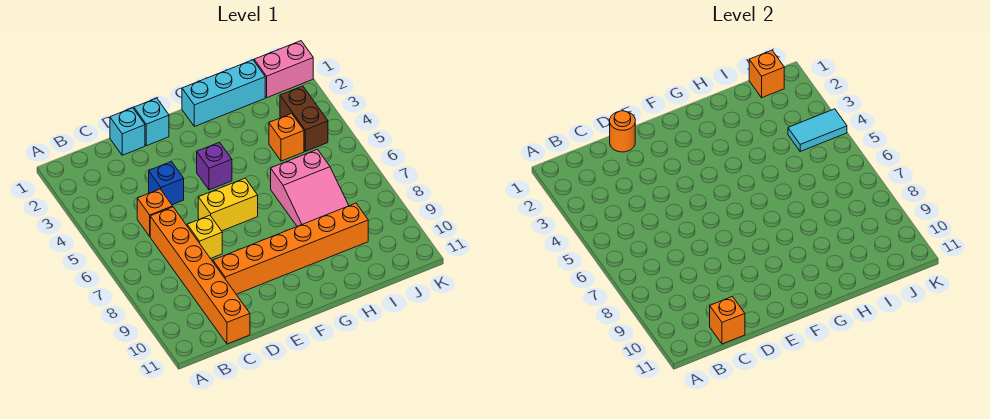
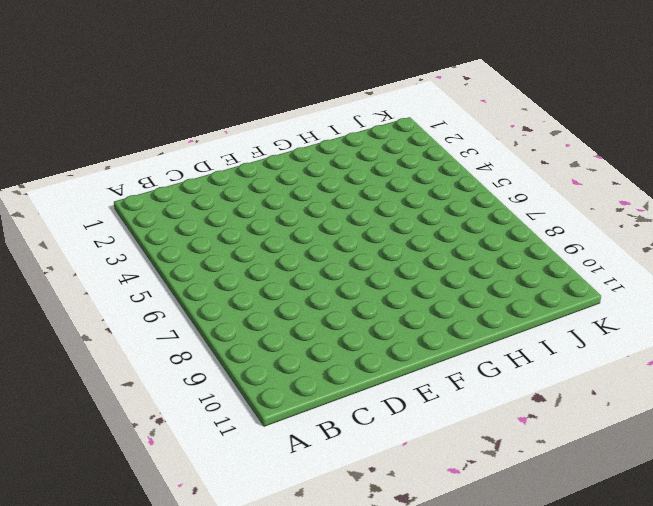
none -> orange 1x1 brick [137,189,173,236]
none -> orange 1x6 brick [150,207,250,344]
none -> cyan 1x1 brick [110,108,145,155]

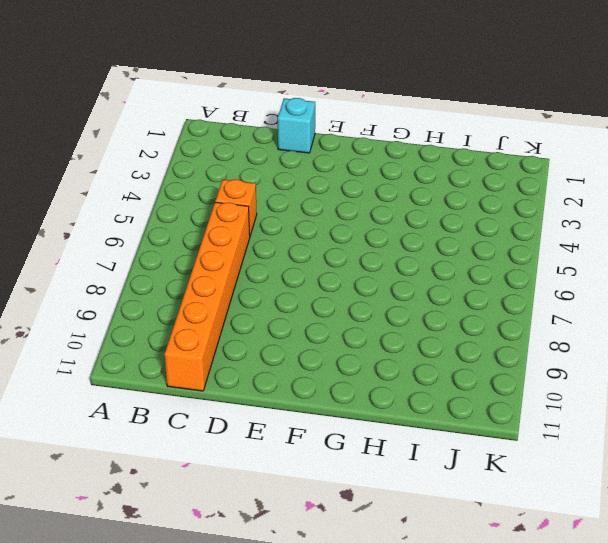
none -> blue 1x1 brick [149,162,184,205]
none -> yellow 1x1 brick [187,215,222,259]
none -> orange 1x6 brick [213,203,368,294]

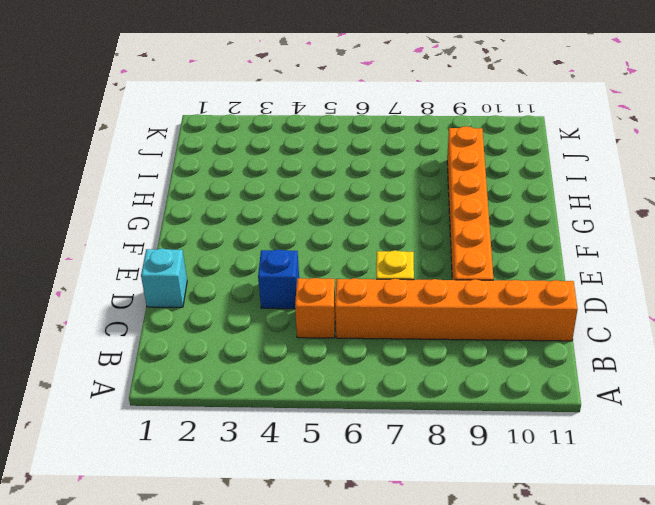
none -> cyan 1x1 brick [134,98,169,146]
none -> yellow 1x2 brick [198,178,258,231]
none -> purple 1x1 brick [197,142,232,190]

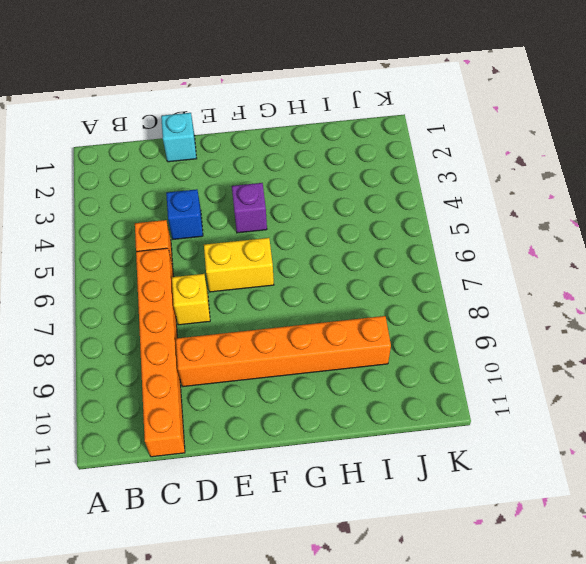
none -> cyan 1x1 brick [134,98,169,146]
none -> cyan 1x3 brick [182,60,265,127]
none -> pink 2x3 slope [271,149,349,226]

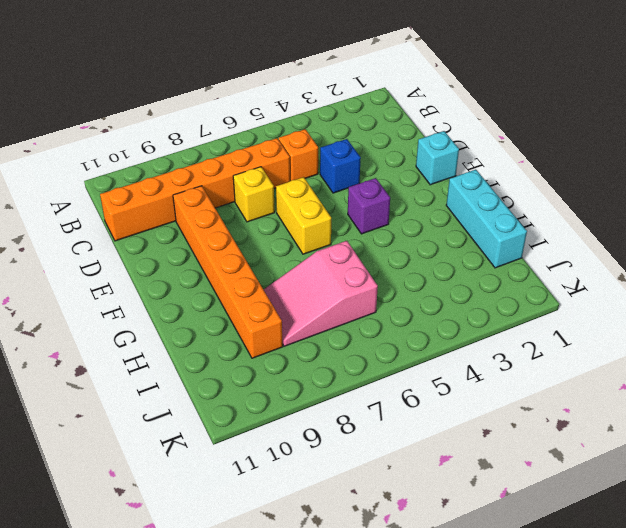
none -> cyan 1x1 brick [110,108,145,155]
none -> orange 1x1 brick [269,114,304,161]
none -> pink 1x2 brick [254,41,313,98]

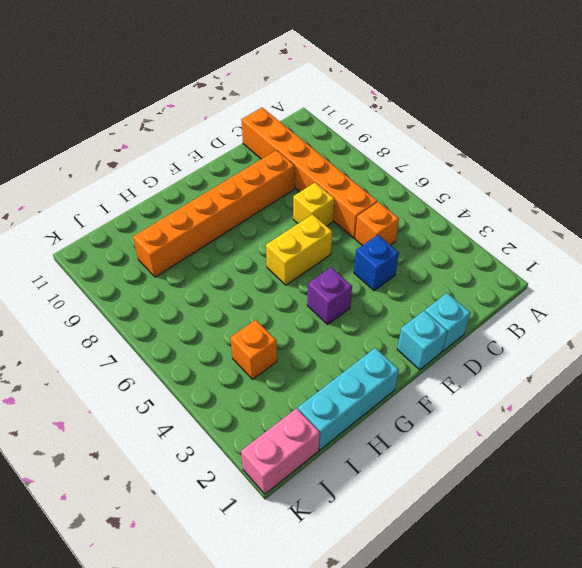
none -> pink 2x3 slope [271,149,349,226]
none -> brown 1x2 brick [280,86,328,151]
none -> orange 1x1 brick [710,296,745,344]

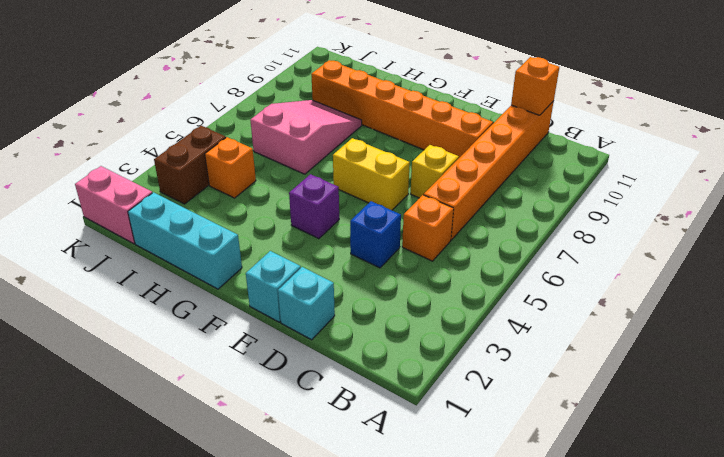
none -> orange 1x1 round brick [610,111,635,152]
none -> orange 1x1 brick [749,50,784,98]
none -> cyan 1x2 tile [788,109,847,151]

